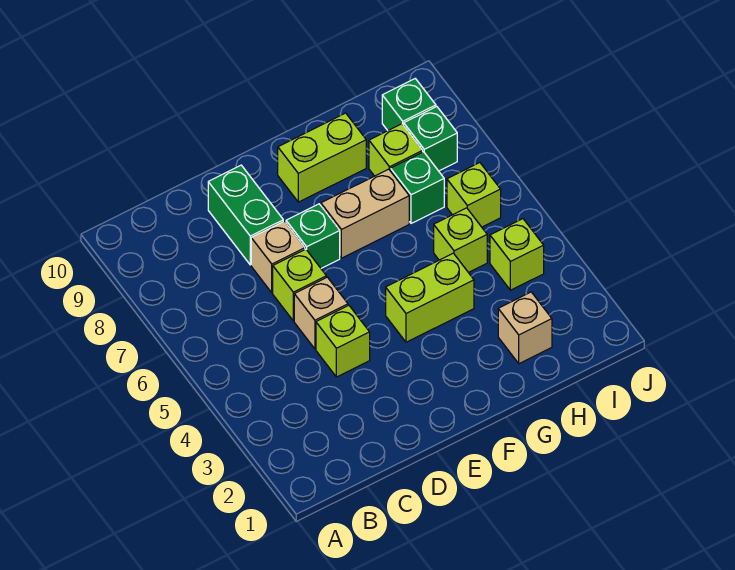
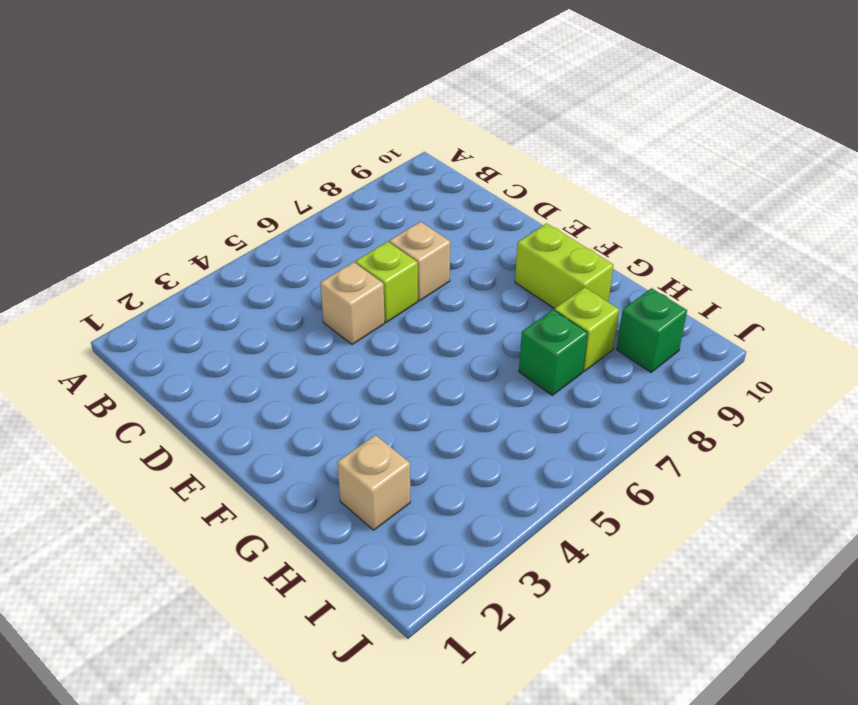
none -> lime 1x1 brick [316,305,370,377]
none -> green 1x2 brick [208,165,283,265]
none -> green 1x1 brick [286,204,340,268]

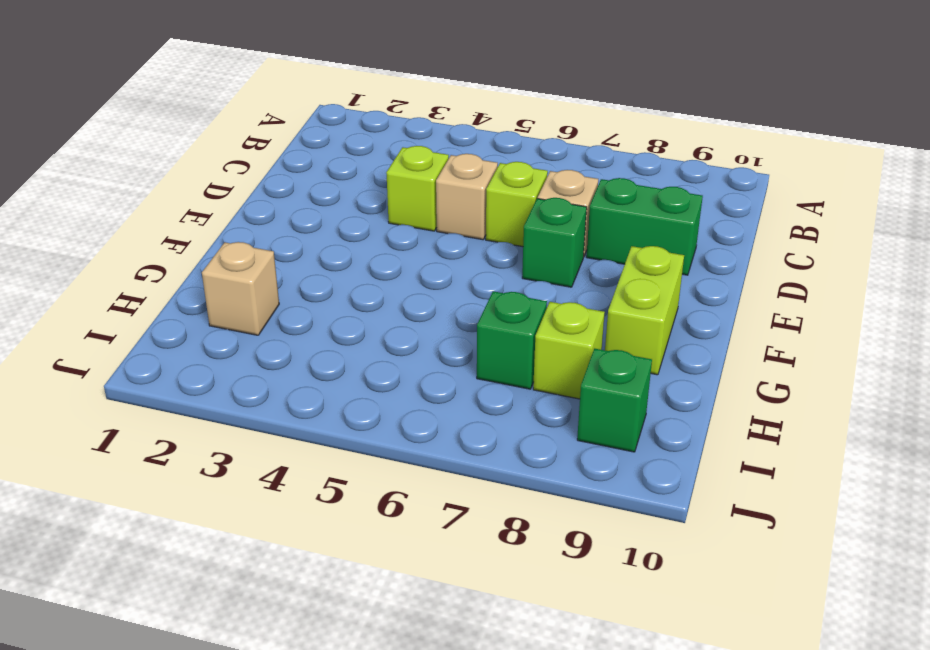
none -> lime 1x2 brick [386,253,474,342]
none -> tan 1x2 brick [321,169,409,258]
none -> lime 1x1 brick [434,208,487,273]

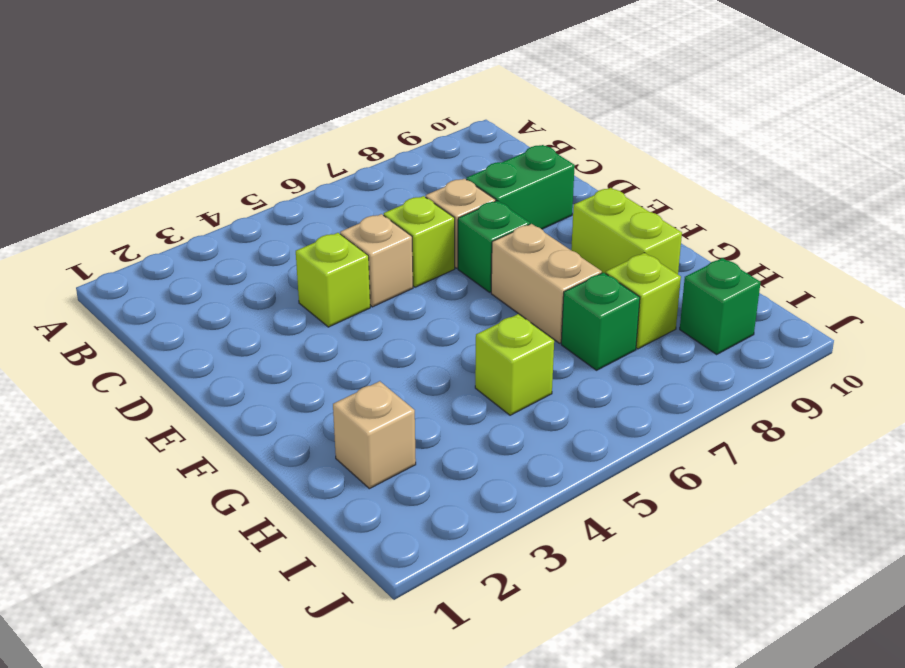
none -> lime 1x2 brick [386,253,474,342]
none -> lime 1x1 brick [490,219,544,290]
none -> lime 1x1 brick [447,163,501,227]

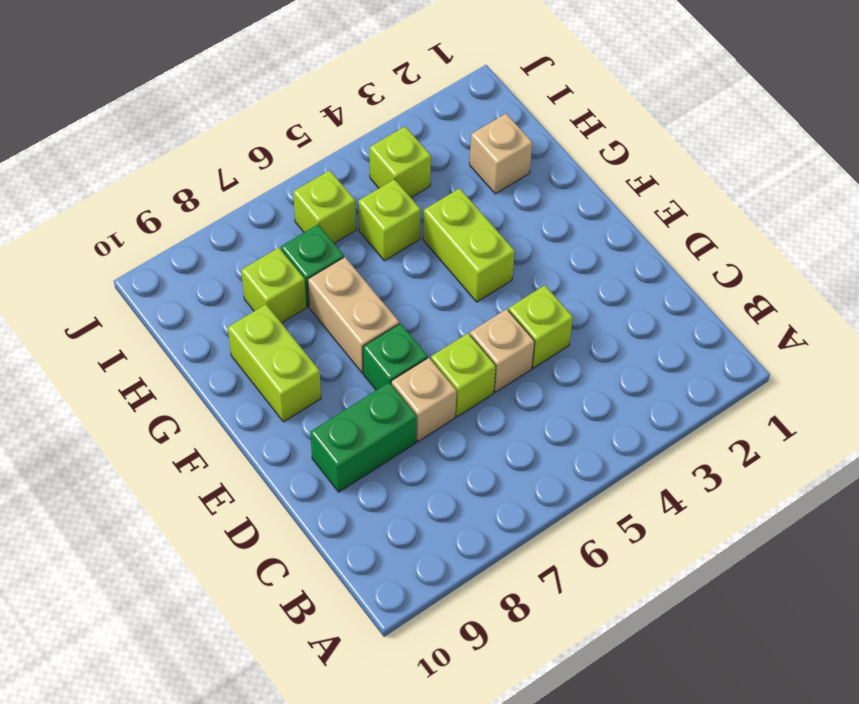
none -> green 1x1 brick [404,107,457,171]
none -> green 1x1 brick [382,79,436,130]

